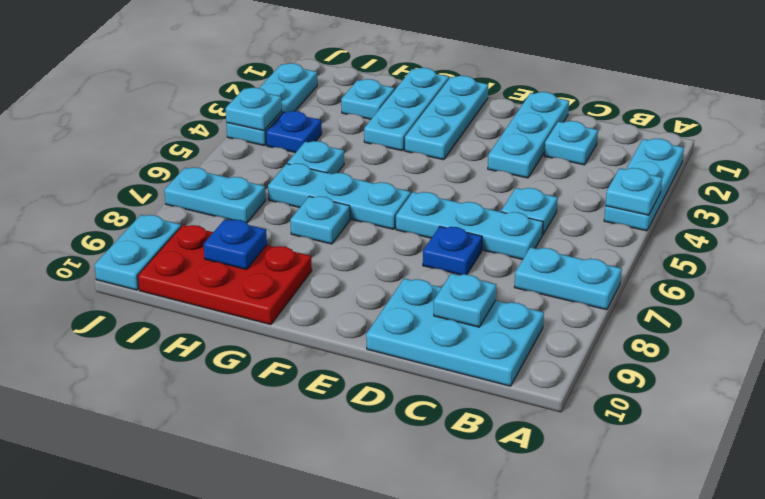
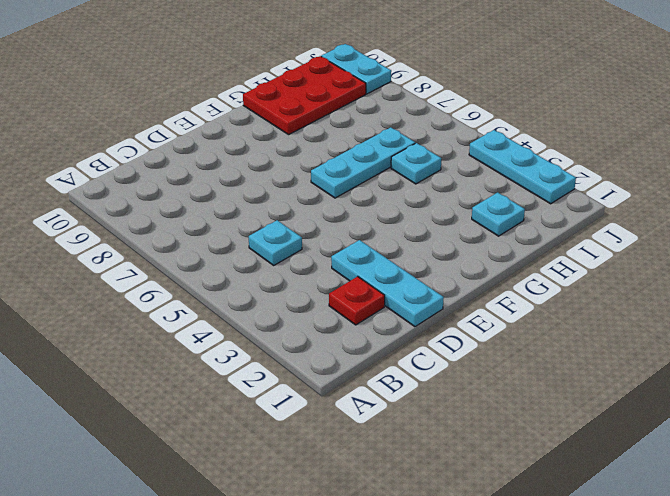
red 1x1 plate [329,276,385,325] -> cyan 1x1 plate [544,121,598,165]
none -> cyan 1x3 plate [604,139,684,231]
none -> cyan 1x2 plate [515,247,622,310]
none -> cyan 2x3 plate [366,278,544,386]

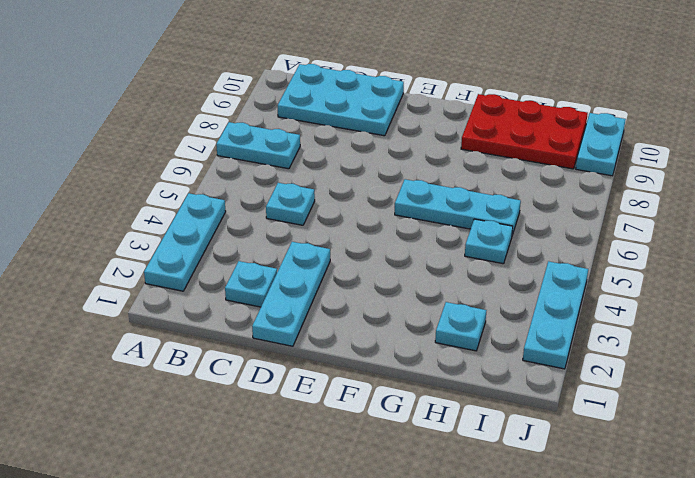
none -> cyan 1x3 plate [396,192,543,259]
none -> blue 1x1 plate [423,226,482,275]
none -> cyan 1x3 plate [405,76,488,160]

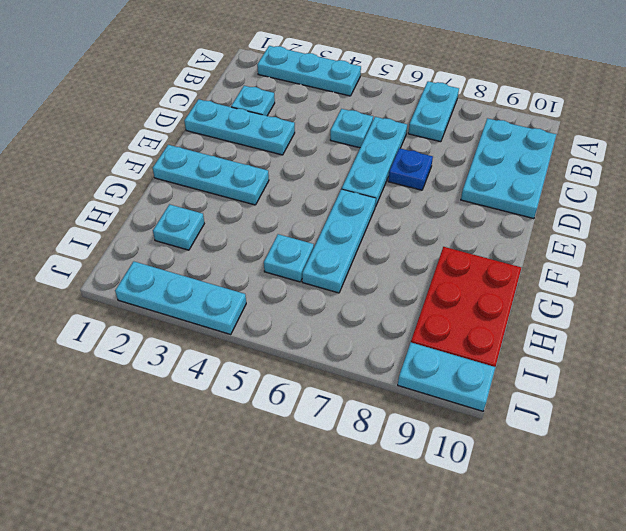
none -> cyan 1x3 plate [364,68,449,151]
none -> cyan 1x1 plate [290,196,350,244]
none -> blue 1x1 plate [266,111,322,153]

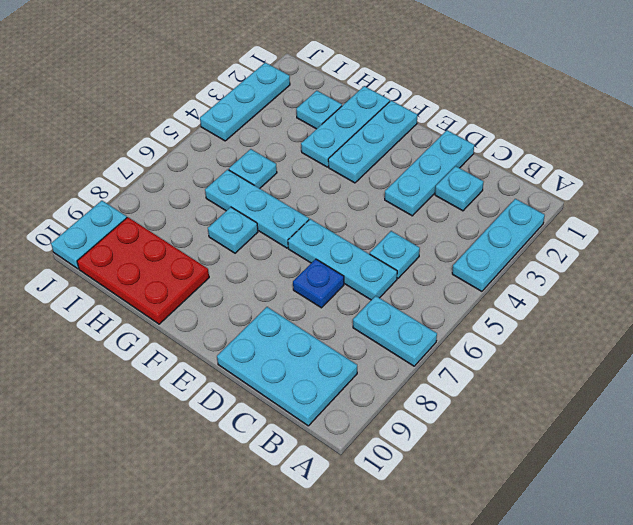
none -> blue 1x1 plate [266,111,322,153]
none -> cyan 1x2 plate [164,167,266,223]
none -> cyan 1x1 plate [605,168,662,215]

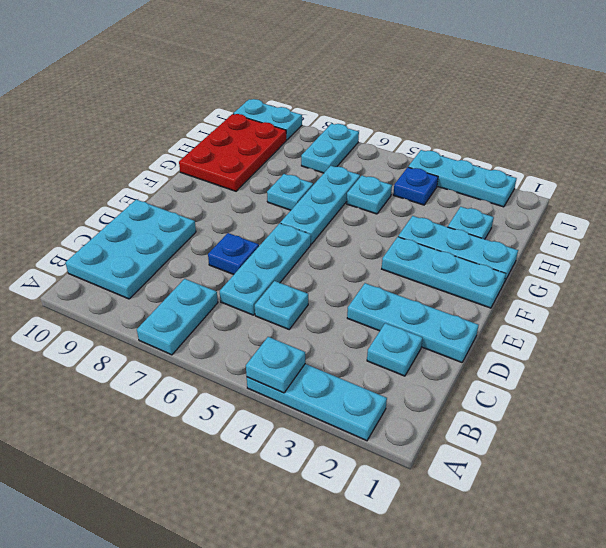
none -> cyan 1x1 plate [434,273,496,327]
none -> blue 1x1 plate [204,219,267,270]
none -> cyan 1x1 plate [226,88,282,131]

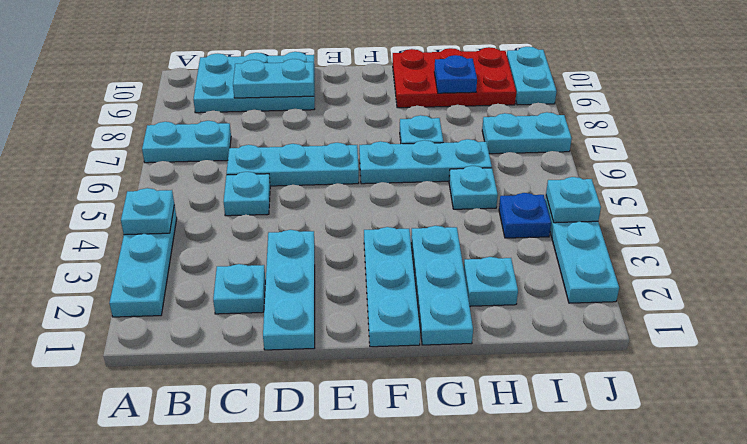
cyan 1x2 plate [233,59,314,98] -> cyan 1x1 plate [434,273,496,327]
none -> blue 1x1 plate [423,226,482,275]

